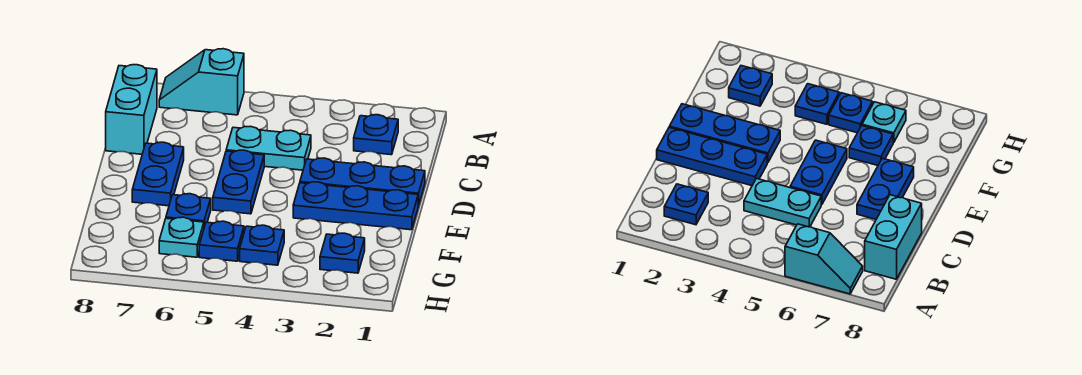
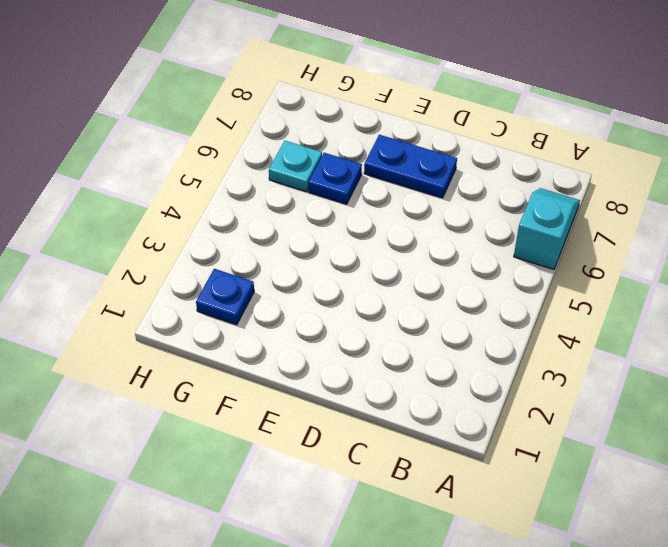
none -> blue 1x1 plate [354,115,398,155]
none -> cyan 1x2 brick [106,65,157,154]
none -> cyan 1x2 plate [226,126,311,170]

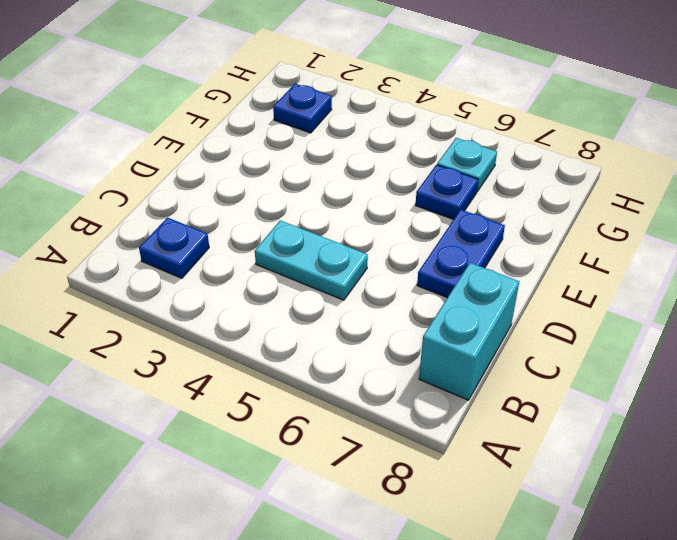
none -> cyan 1x2 slope [159,49,244,115]
none -> blue 1x3 plate [300,158,425,206]
none -> blue 1x2 plate [213,150,264,214]

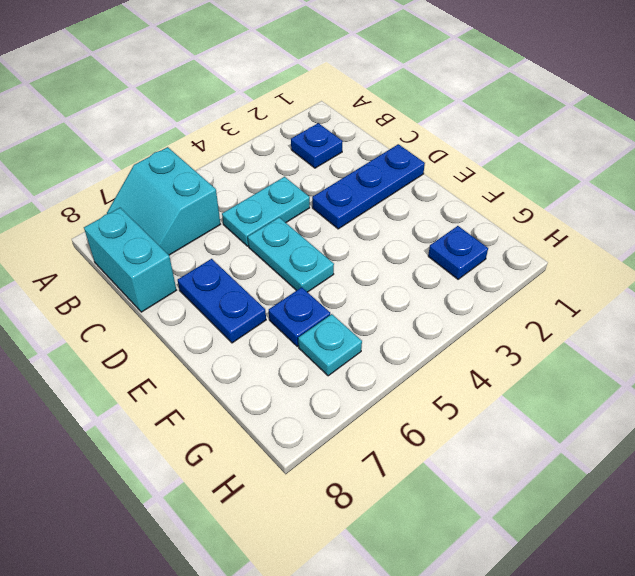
cyan 2x2 slope [107,147,220,255] -> cyan 1x2 slope [159,49,244,115]
cyan 1x2 plate [248,217,334,292] -> blue 1x2 plate [213,150,264,214]
none -> blue 1x3 plate [293,182,418,230]
none -> blue 1x1 plate [240,225,284,265]
none -> blue 1x1 plate [199,221,244,261]

